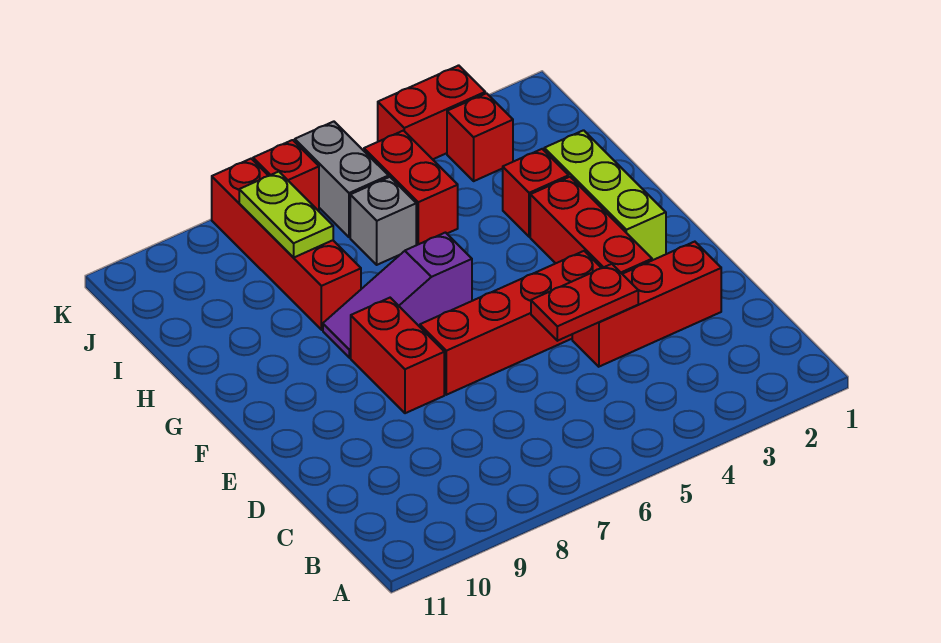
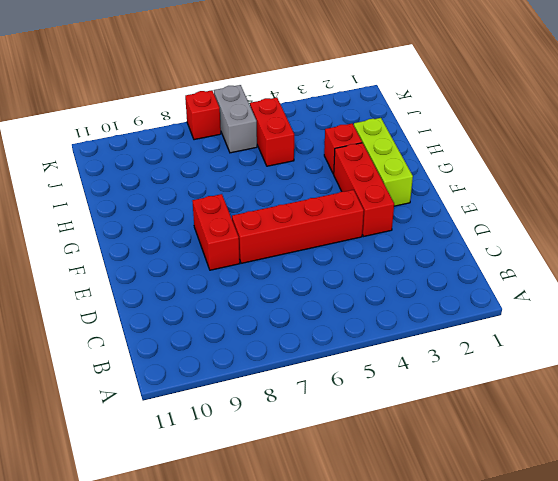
none -> red 1x3 brick [572,242,721,367]
none -> purple 1x3 slope [323,233,472,358]
none -> red 1x4 brick [212,159,361,330]

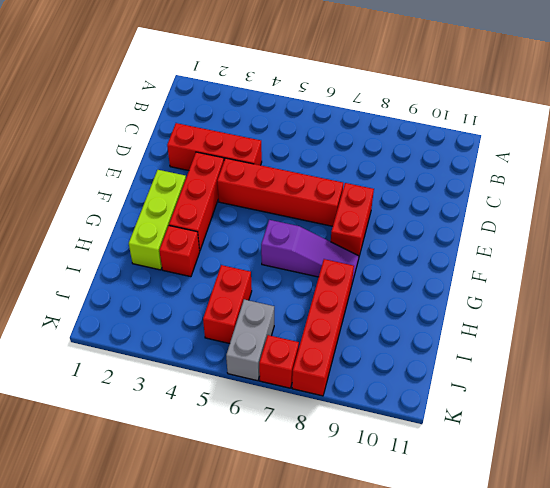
none -> grey 1x1 brick [350,177,416,265]
none -> red 1x1 brick [447,93,513,181]
none -> red 1x2 brick [378,65,485,159]

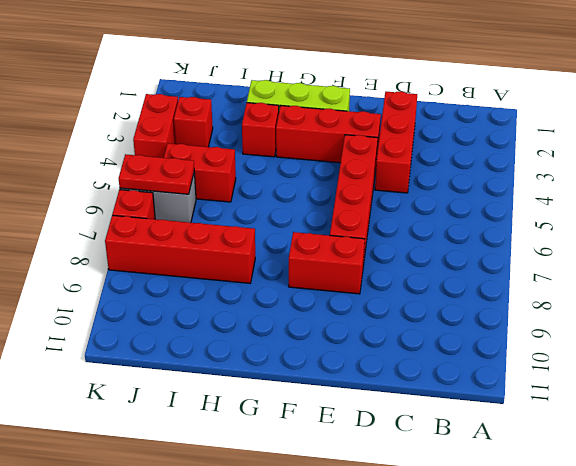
red 1x2 plate [119,154,194,194] -> red 1x2 plate turned to [531,264,638,341]
none -> purple 1x3 slope [323,233,472,358]
none -> grey 1x1 brick [350,177,416,265]
none -> lime 1x2 plate [239,172,333,258]

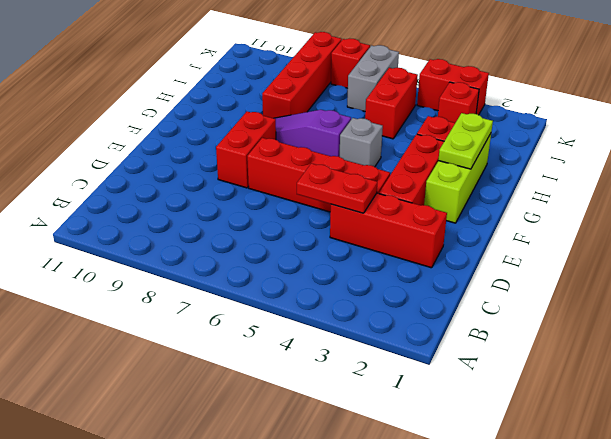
lime 1x2 plate [438,113,493,169] -> lime 1x2 plate moved to [239,172,333,258]
grey 1x1 brick [340,118,383,167] -> grey 1x1 brick moved to [350,177,416,265]

